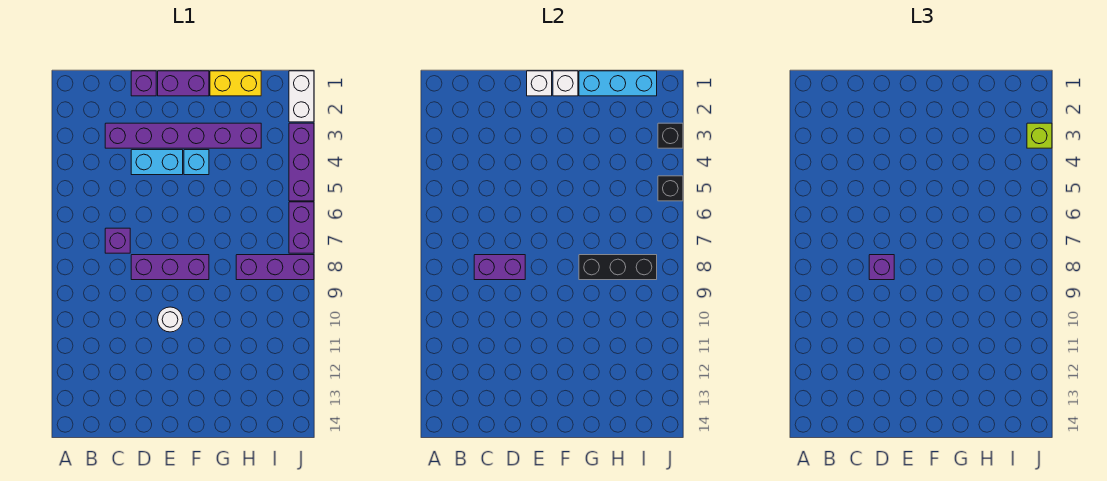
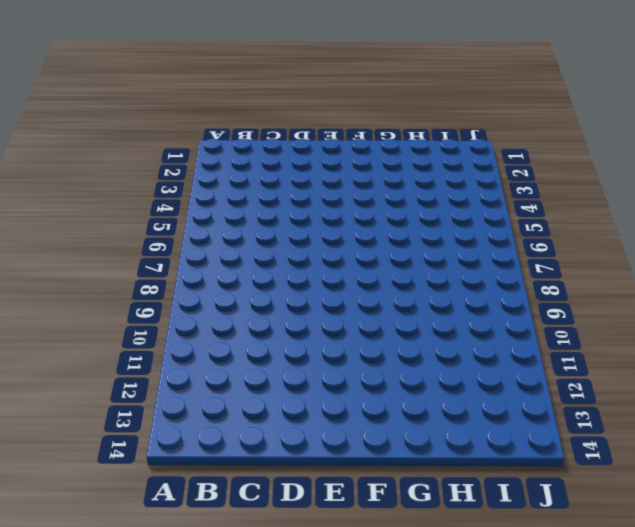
none -> purple 1x6 brick [105,123,261,148]
none -> purple 1x1 brick [105,228,130,253]
none -> purple 1x1 brick [131,71,156,96]

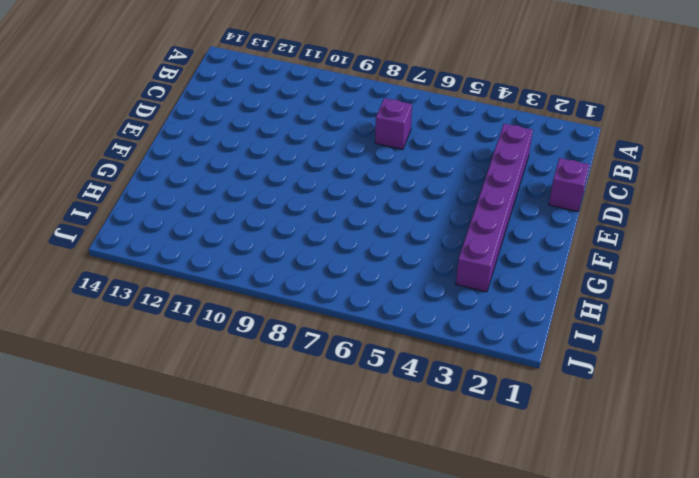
none -> cyan 1x2 brick [131,150,183,175]
none -> purple 1x3 brick [131,255,209,280]
none -> purple 1x2 brick [158,71,209,96]

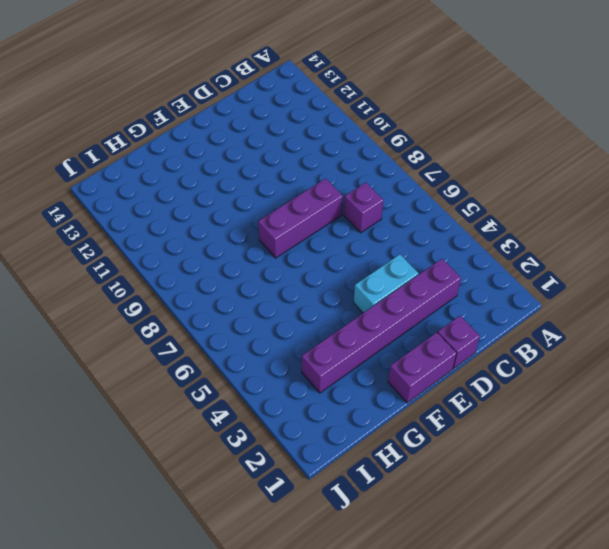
none -> white 1x1 round brick [158,307,183,332]
none -> cyan 1x1 brick [184,150,209,175]
none -> yellow 1x2 brick [210,71,261,96]

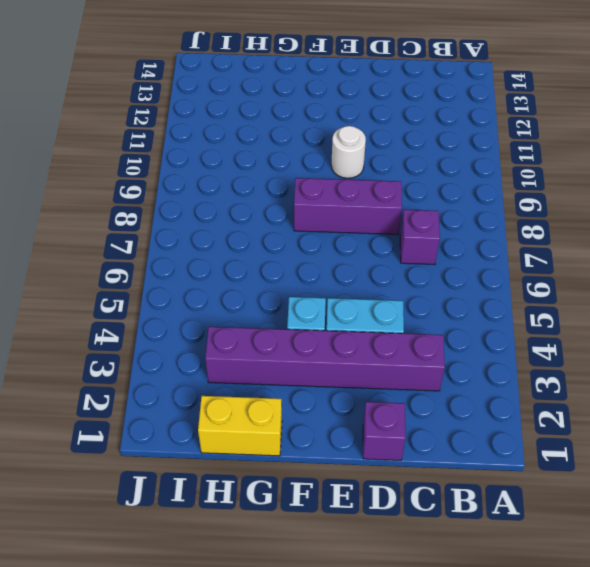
none -> purple 1x2 brick [158,71,209,96]
none -> purple 1x3 brick [236,255,314,280]
none -> white 1x2 brick [289,71,314,122]

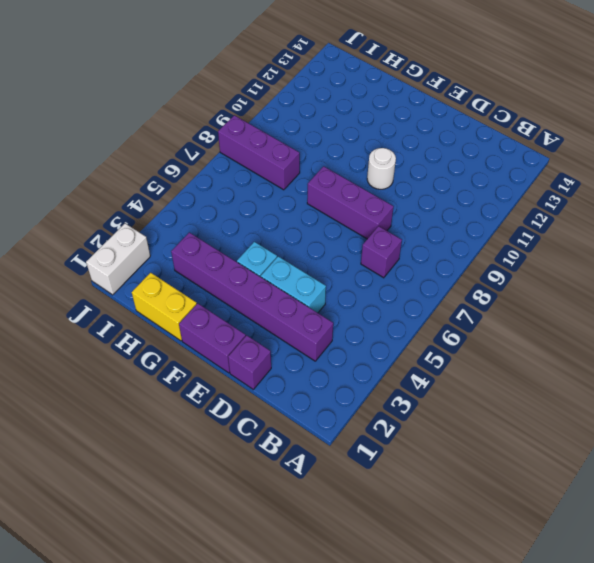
none -> purple 1x3 brick [289,123,314,201]
none -> purple 1x2 brick [289,202,314,253]
none -> purple 1x2 brick [474,255,525,280]

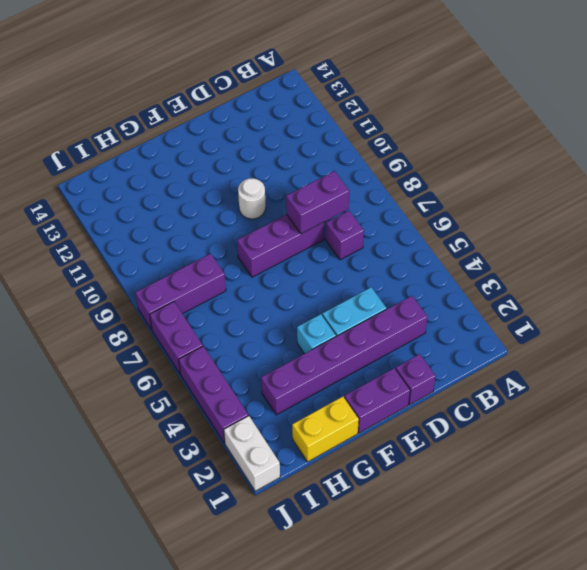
none -> white 1x1 brick [527,71,552,96]
none -> white 1x1 brick [553,71,578,96]
none -> cyan 1x3 brick [579,71,657,96]

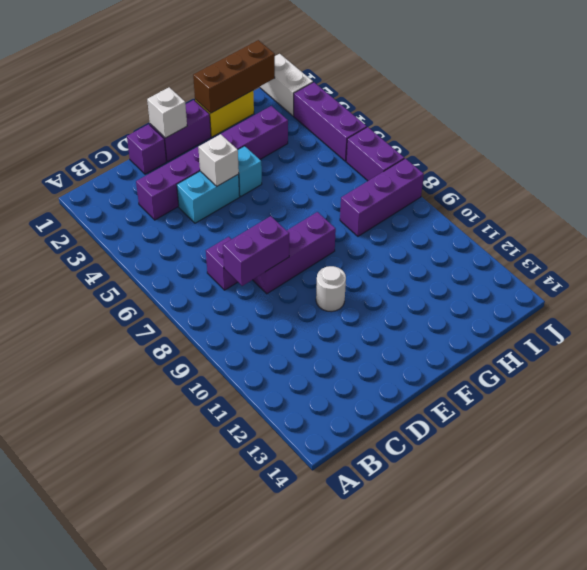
white 1x1 brick [198,134,239,186] -> white 1x1 brick moved to [553,71,578,96]
brown 1x3 brick [193,40,275,113] -> cyan 1x3 brick [579,71,657,96]
none -> black 1x3 brick [579,255,657,280]
none -> black 1x1 brick [658,123,683,148]
none -> black 1x1 brick [658,176,683,201]

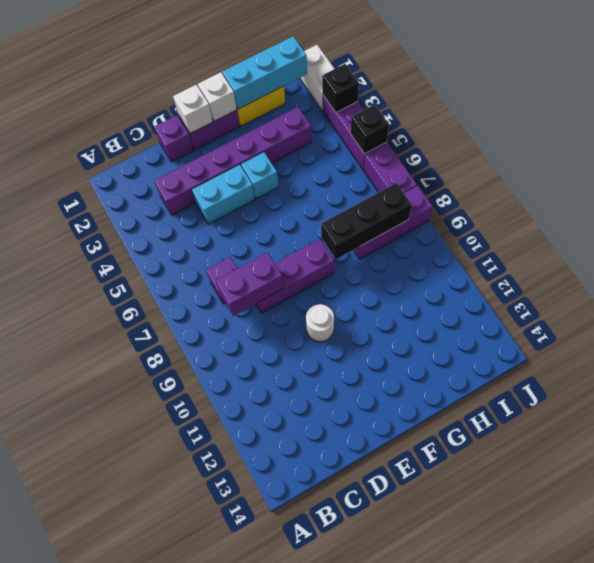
none -> purple 1x1 brick [869,255,894,280]
none -> lime 1x1 brick [1027,123,1052,148]

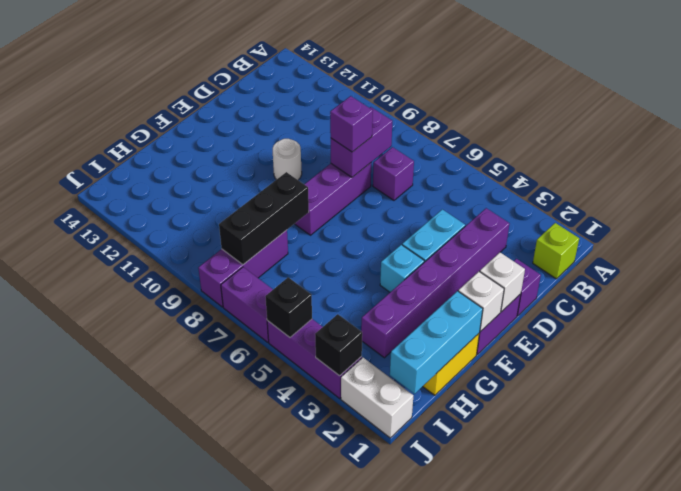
lime 1x1 brick [533,223,579,279] -> lime 1x1 brick moved to [1027,123,1052,148]

